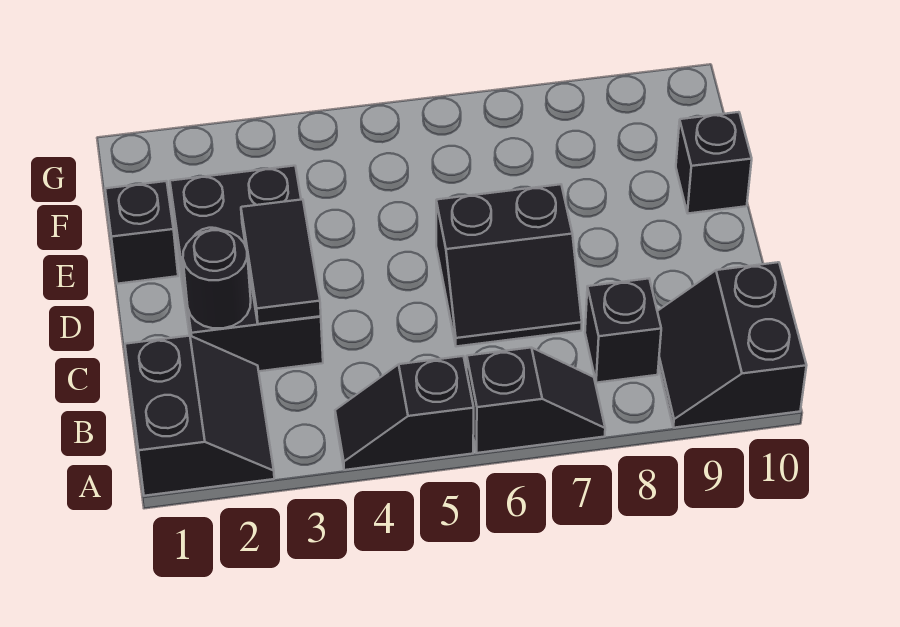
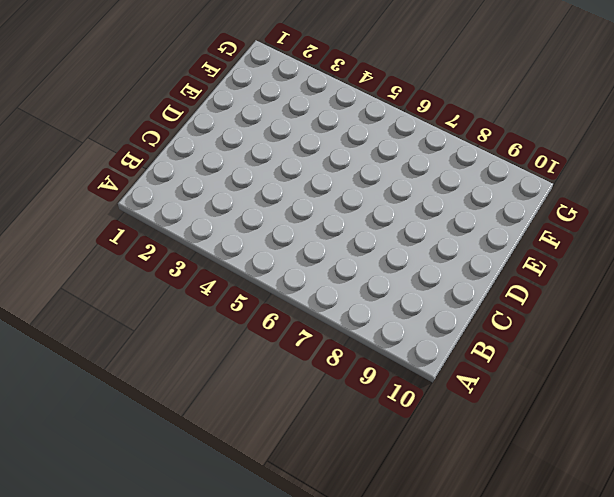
none -> black 2x2 slope [125,336,274,496]
none -> black 1x2 slope [335,356,474,470]

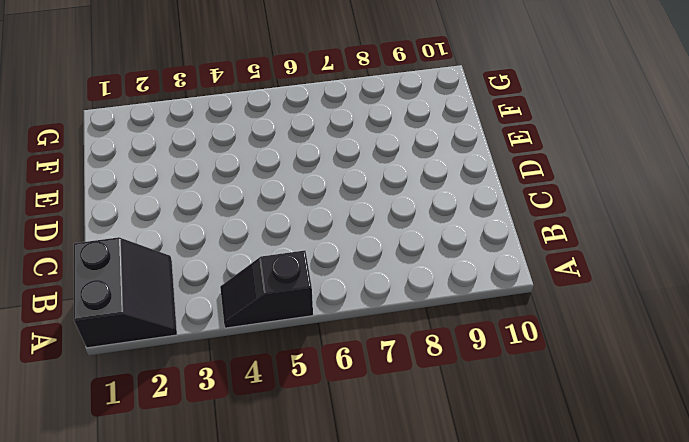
none -> black 1x2 slope [467,348,605,453]
none -> black 2x2 slope [657,262,807,428]

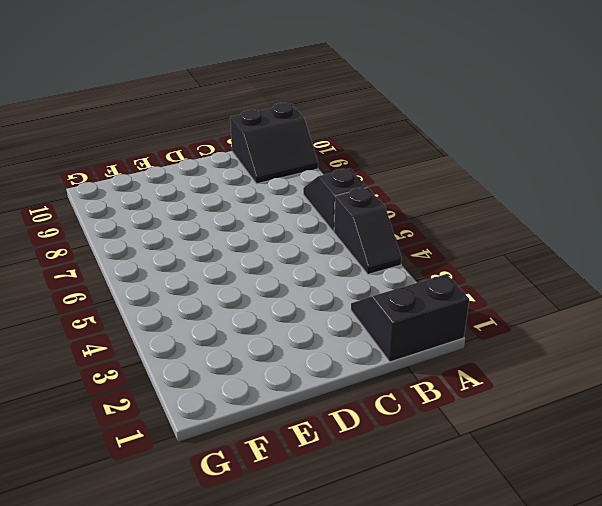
none -> black 1x1 brick [585,279,661,383]
none -> black 2x3 brick [170,166,323,371]

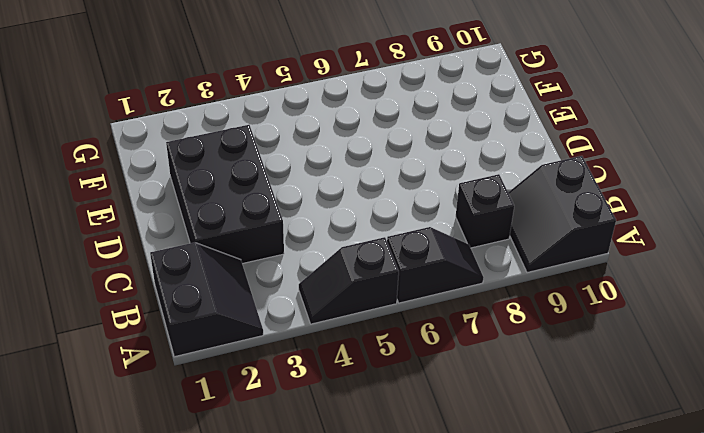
none -> black 2x2 slope [436,184,582,347]
none -> black 1x1 brick [105,181,178,284]

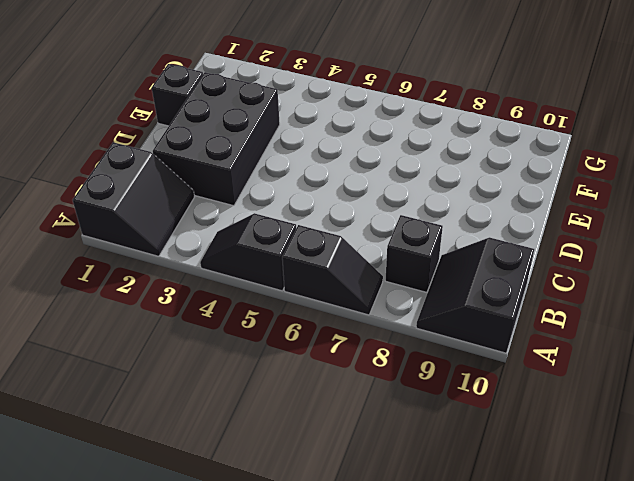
none -> black 2x2 slope [436,184,582,347]
none -> black 1x1 brick [676,112,752,214]

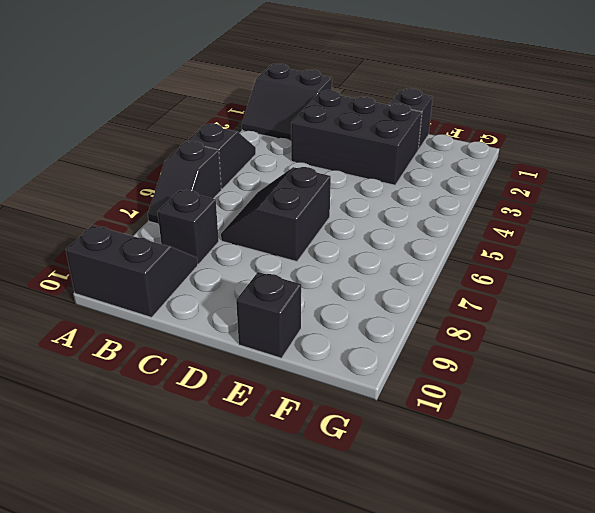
none -> black 1x1 round brick [183,230,251,328]
none -> black 1x2 tile [241,199,321,324]

